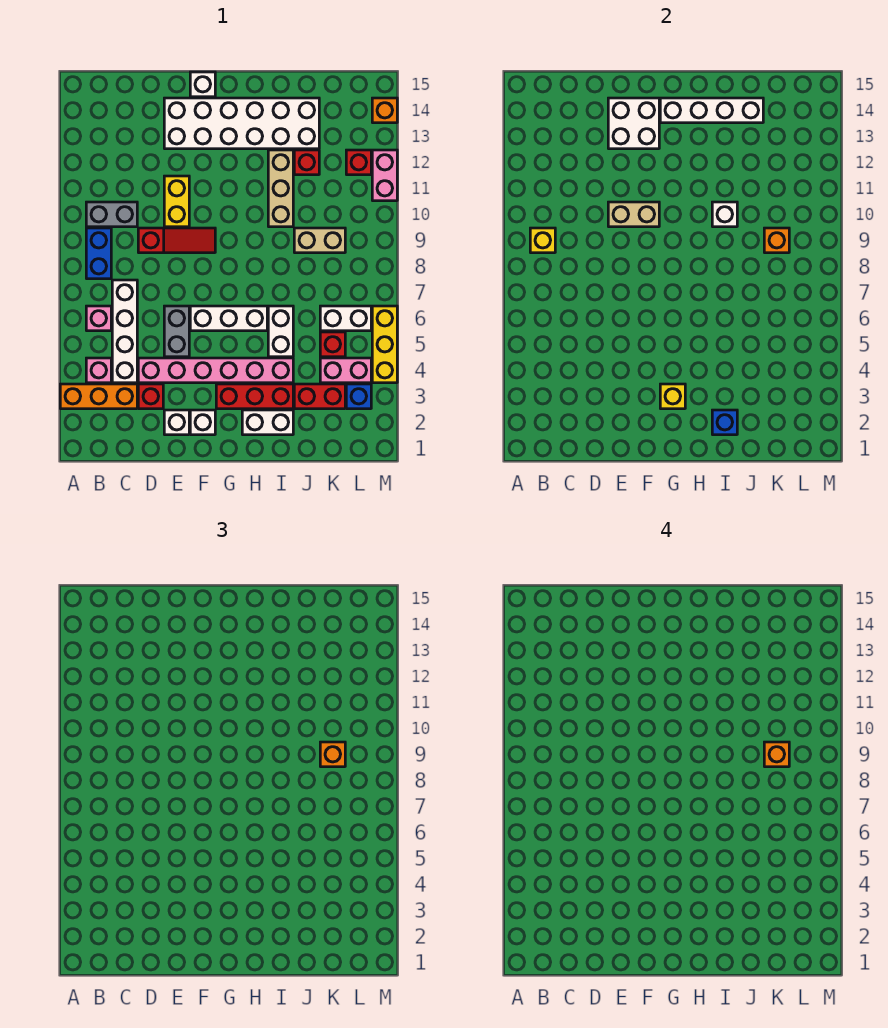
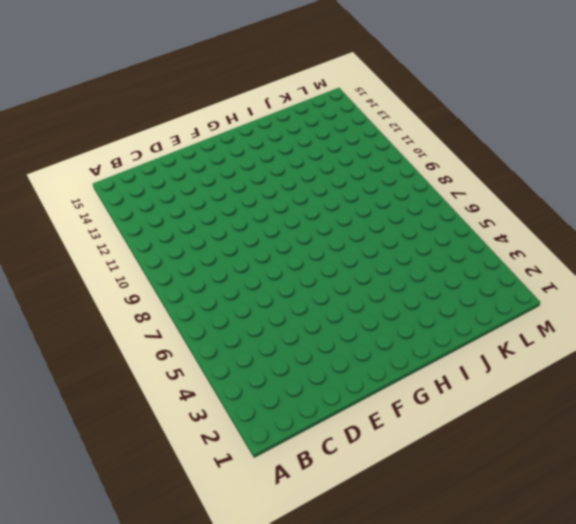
none -> orange 1x3 brick [60,384,137,409]
none -> pink 1x1 brick [86,358,111,383]
none -> pink 1x1 brick [86,306,111,331]
none -> blue 1x2 brick [86,228,111,279]

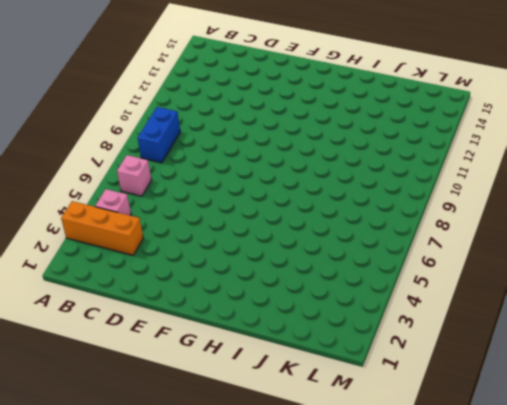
none -> grey 1x2 brick [86,202,137,227]
none -> white 1x4 brick [112,280,137,383]
none -> red 1x1 brick [138,384,163,409]
none -> pink 1x6 brick [138,358,293,383]

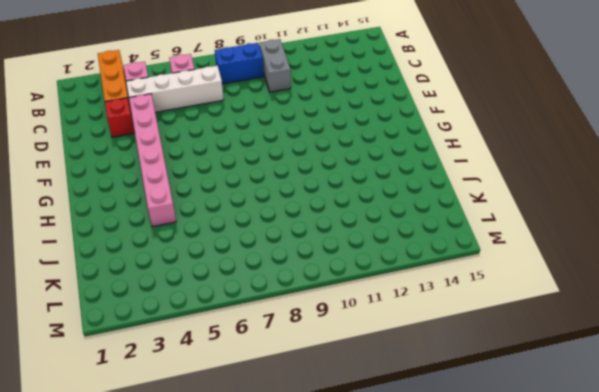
none -> red 1x3 slope [138,228,215,253]
none -> white 1x1 brick [164,410,189,435]
none -> grey 1x2 brick [164,306,189,357]
none -> yellow 1x2 brick [164,176,189,227]

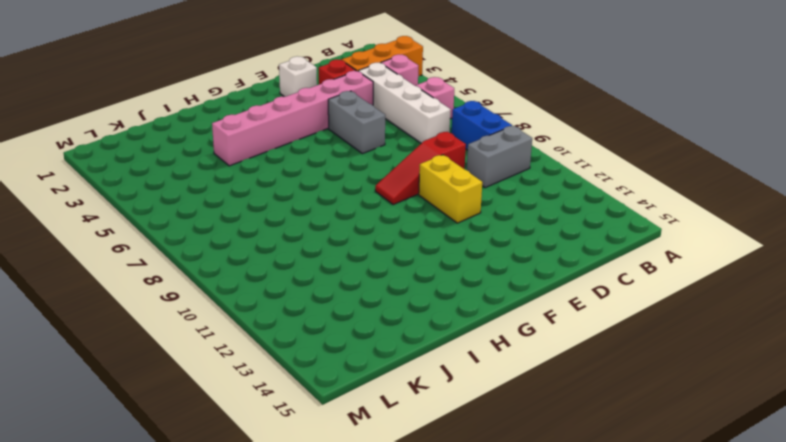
none -> white 2x6 brick [164,98,319,149]
none -> white 1x1 brick [190,410,215,435]
none -> white 1x3 brick [190,306,267,331]
none -> white 1x1 brick [190,72,215,97]

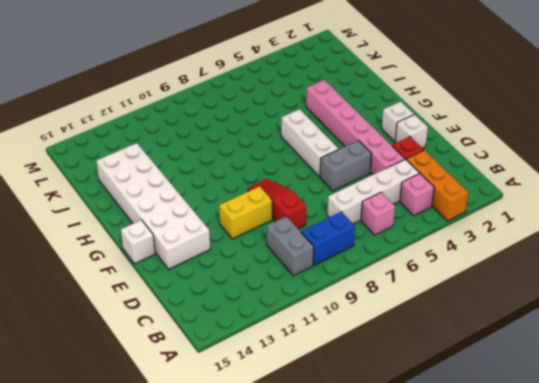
none -> red 1x3 brick [216,384,293,409]
none -> white 1x2 brick [242,410,293,435]
none -> white 1x2 brick [268,306,293,357]
none -> tan 1x3 brick [268,150,293,227]

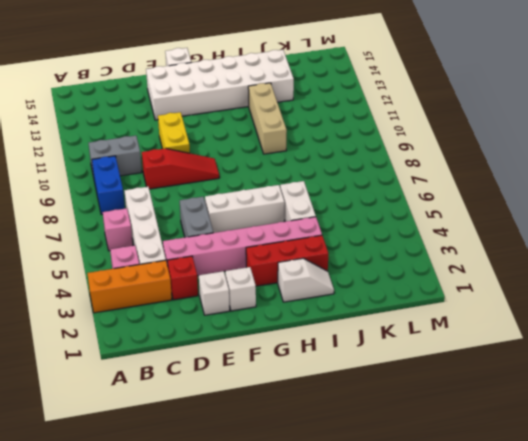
white 1x2 slope [278,258,334,302] -> white 1x2 brick [242,410,293,435]
none -> red 1x2 brick [294,384,345,409]
none -> tan 1x2 brick [294,228,345,253]
none -> red 1x1 brick [294,150,319,175]
none -> pink 1x2 brick [320,358,371,383]

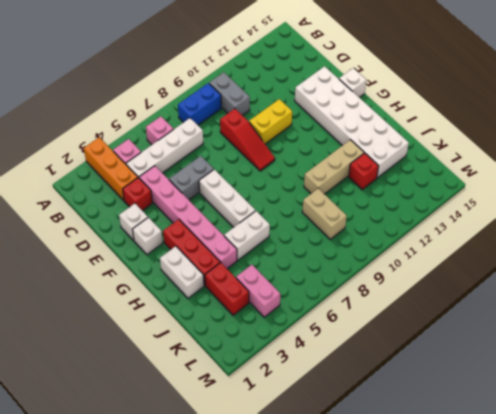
none -> red 1x1 brick [320,332,345,357]
none -> white 1x2 brick [320,306,371,331]
none -> blue 1x1 brick [346,384,371,409]
none -> red 1x1 brick [346,150,371,175]

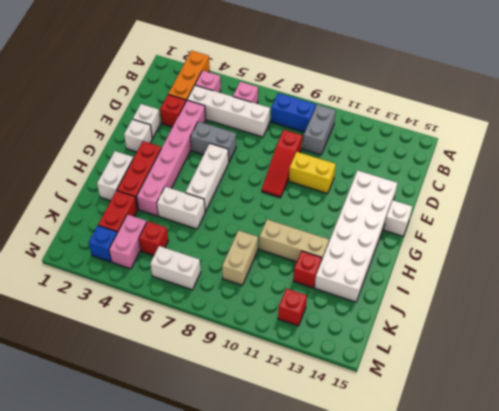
white 1x2 brick [150,246,201,290] -> white 1x2 brick turned to [320,306,371,331]
none -> yellow 1x3 brick [372,306,397,383]
none -> pink 1x2 brick [372,150,397,201]
none -> orange 1x1 brick [372,98,397,123]
none -> yellow 1x1 brick [530,228,555,253]

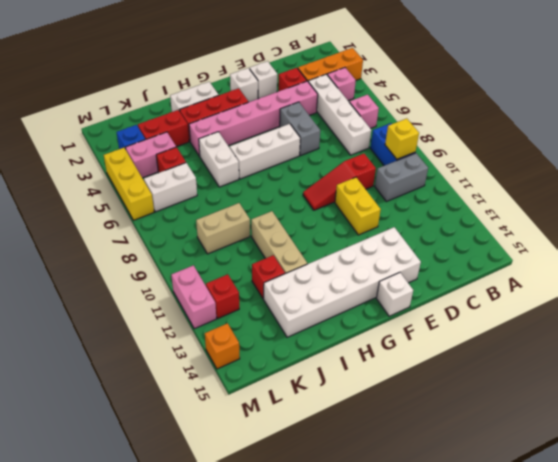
none -> tan 1x2 brick [608,202,659,227]
none -> white 2x2 brick [608,98,659,149]
none -> yellow 1x1 brick [660,384,685,409]
none -> white 1x4 brick [660,98,763,123]

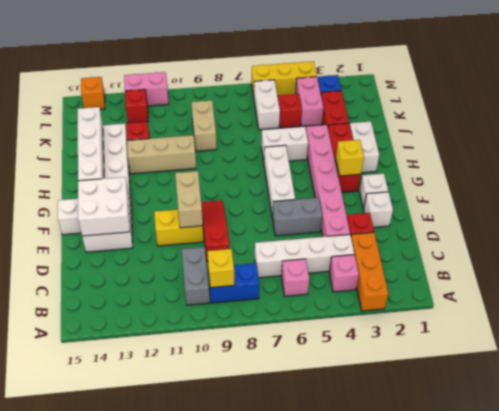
none -> blue 1x1 brick [712,410,737,435]
none -> white 1x1 brick [712,202,737,227]
none -> orange 1x1 brick [764,228,789,253]
none -> orange 1x1 brick [320,742,345,767]

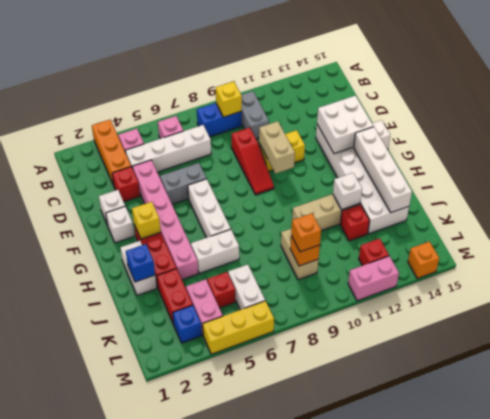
white 1x1 brick [333,173,362,210] -> white 1x1 brick moved to [712,202,737,227]
none -> orange 1x1 brick [764,742,789,767]

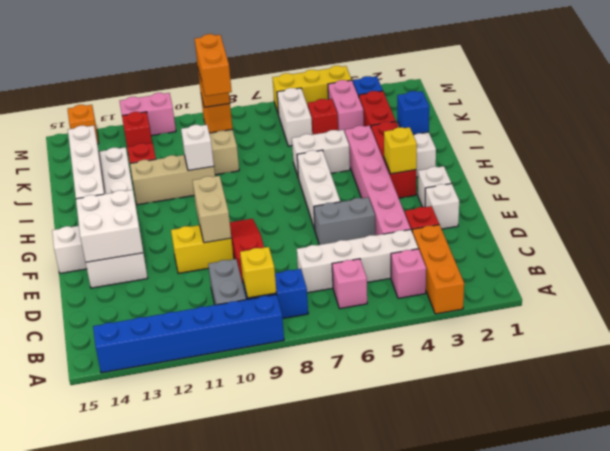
blue 1x6 brick [93,295,284,373] -> none
orange 1x2 brick [195,34,232,96] -> orange 1x1 brick [764,742,789,767]

